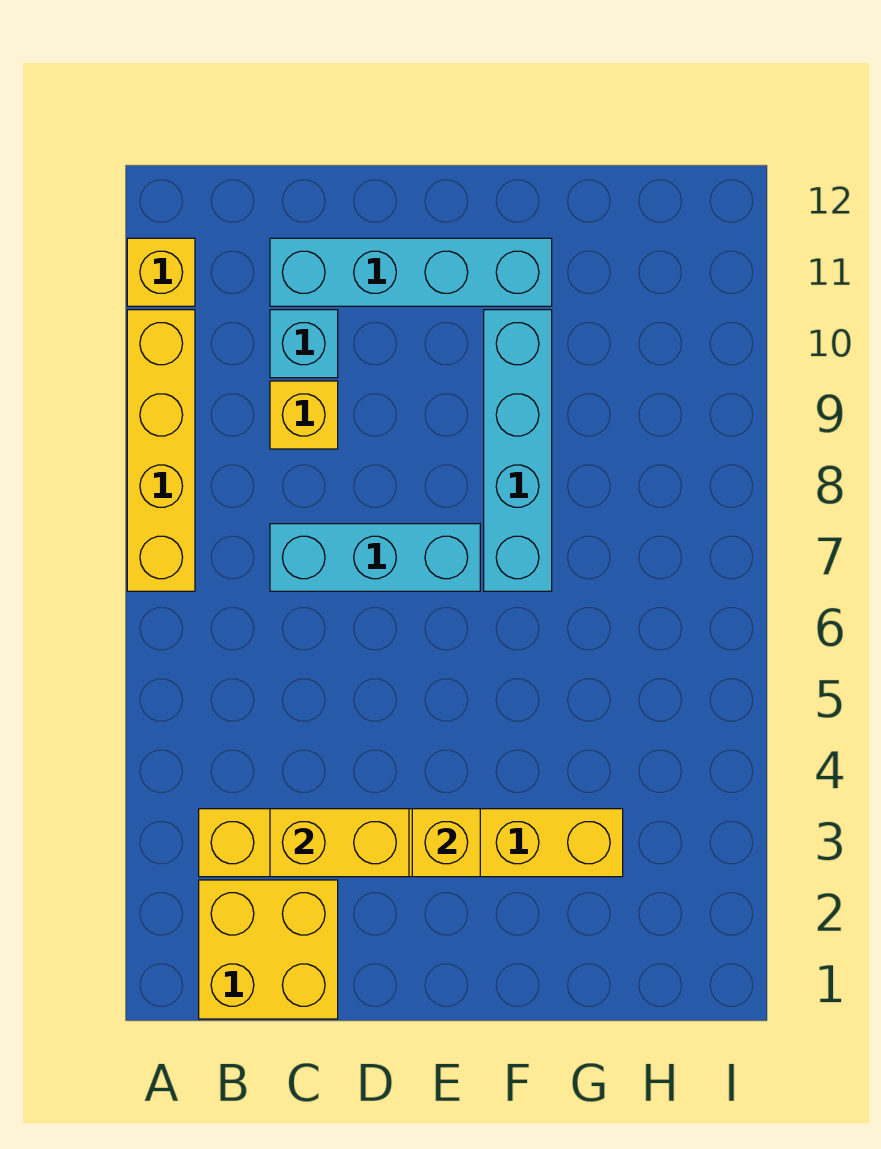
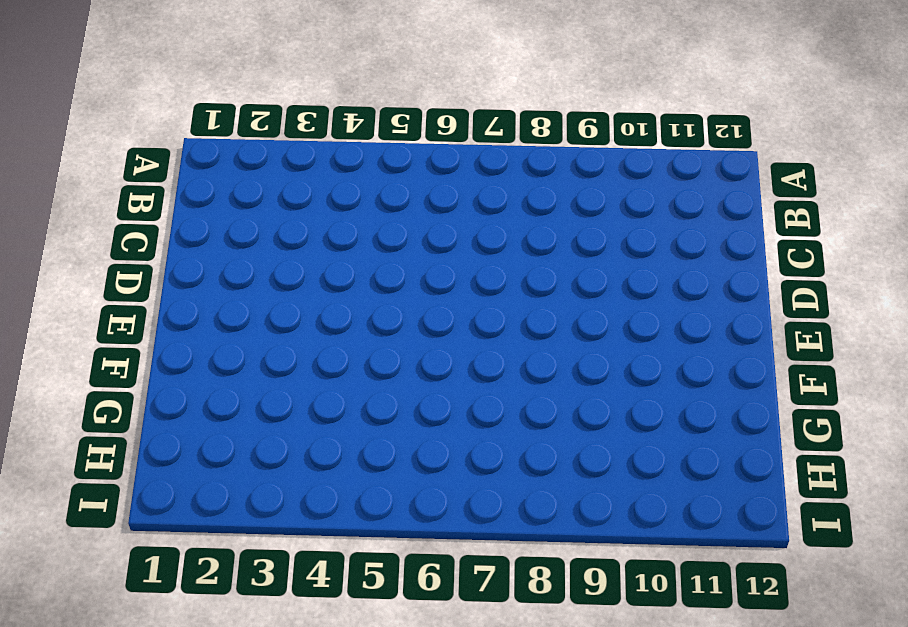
none -> yellow 1x4 brick [127,310,195,591]
none -> yellow 1x1 brick [127,238,195,306]

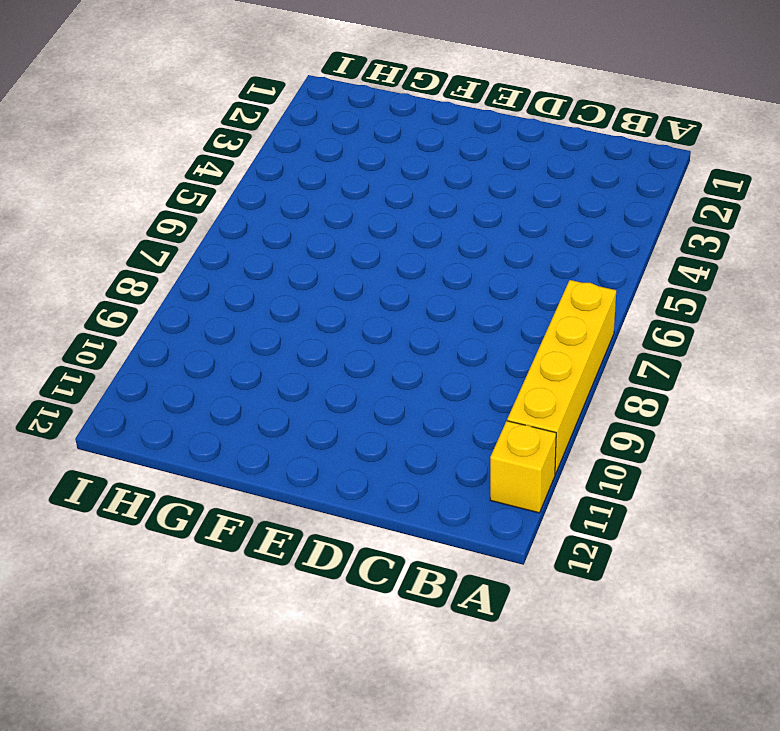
none -> yellow 2x2 brick [199,880,338,1019]
none -> yellow 1x6 brick [199,809,623,877]

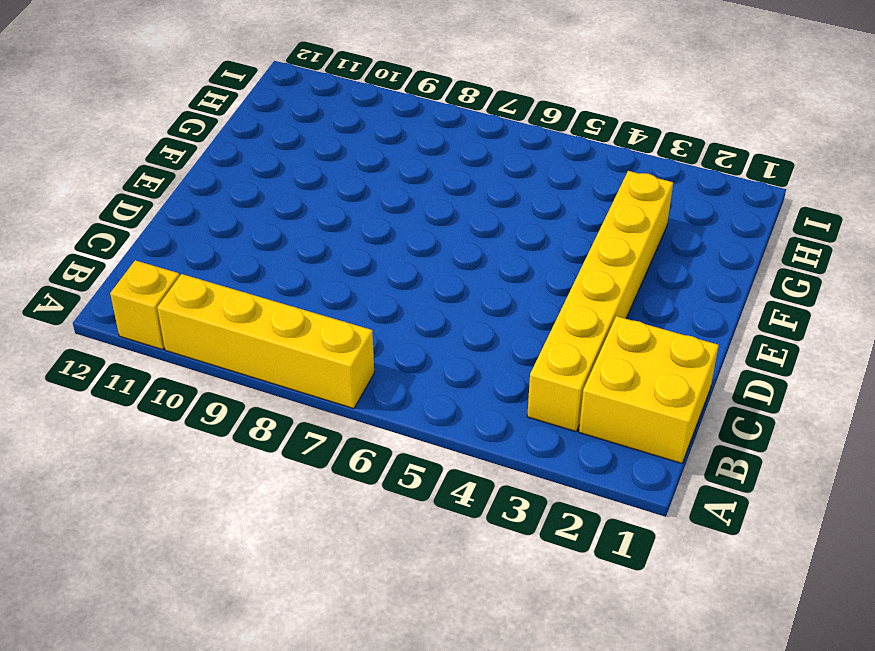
none -> cyan 1x3 brick [270,524,480,591]
none -> yellow 1x1 brick [270,381,338,449]

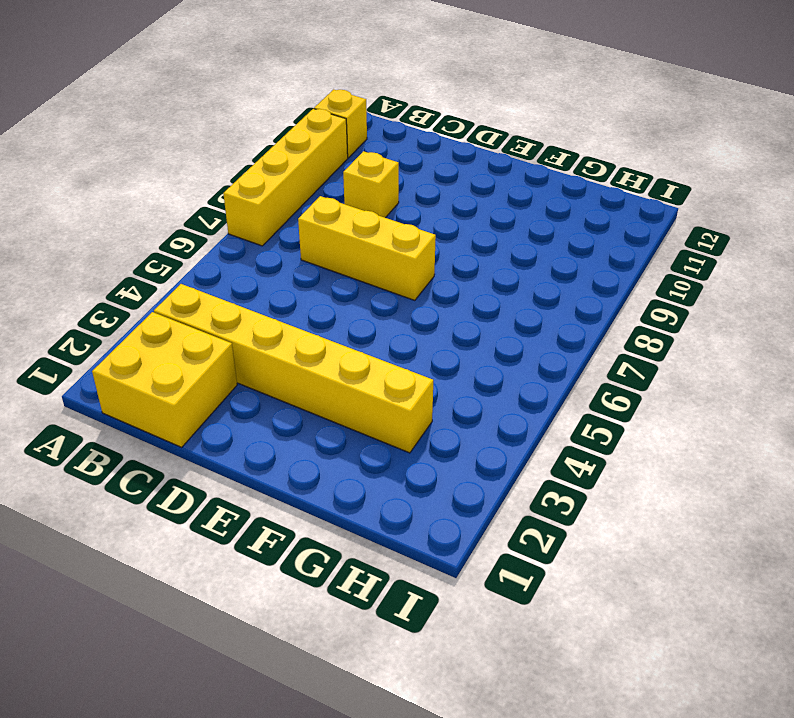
yellow 1x3 brick [298,196,436,300] -> cyan 1x3 brick [270,524,480,591]
none -> cyan 1x1 brick [270,310,338,378]
none -> cyan 1x4 brick [270,238,552,306]

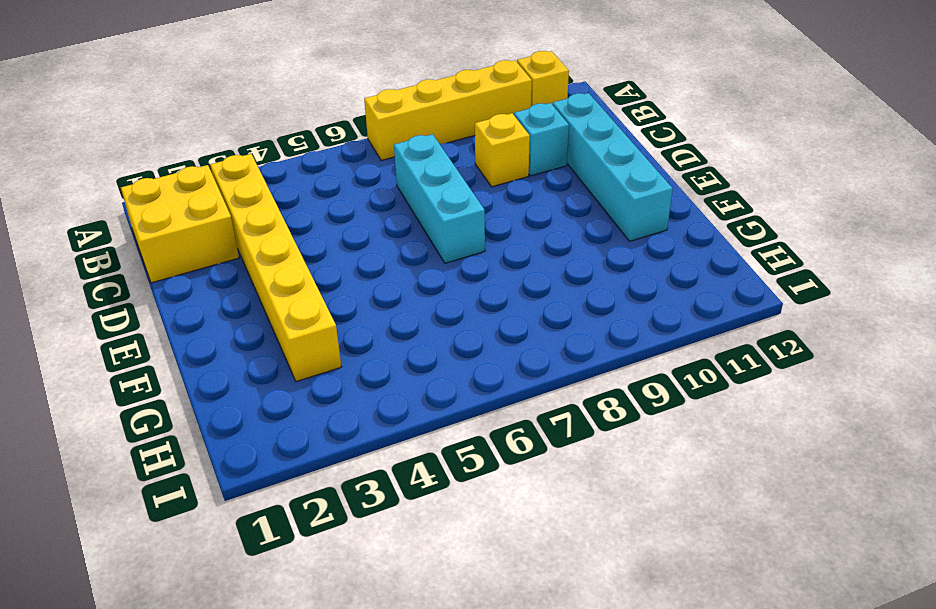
none -> cyan 1x4 brick [484,310,552,591]
none -> yellow 1x2 brick [270,809,409,877]

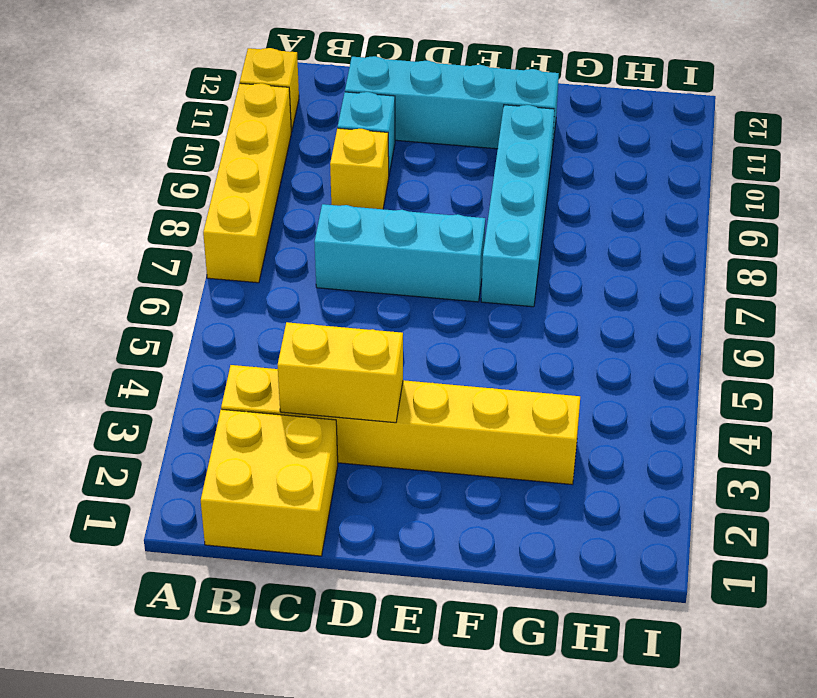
none -> yellow 1x1 brick [412,809,480,877]

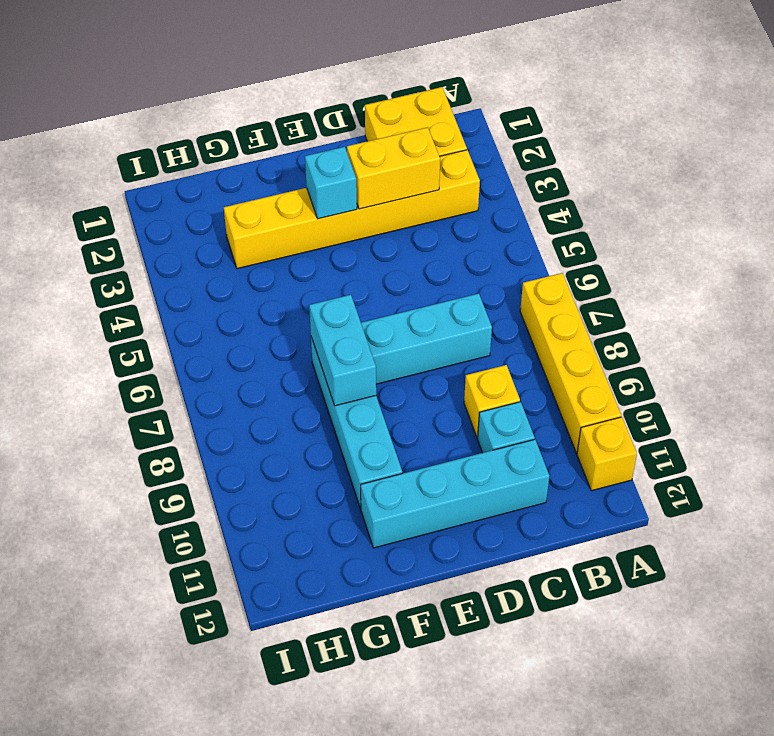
cyan 1x1 brick [305,147,357,219] -> yellow 1x1 brick [412,809,480,877]
cyan 1x2 brick [309,295,376,406] -> none

